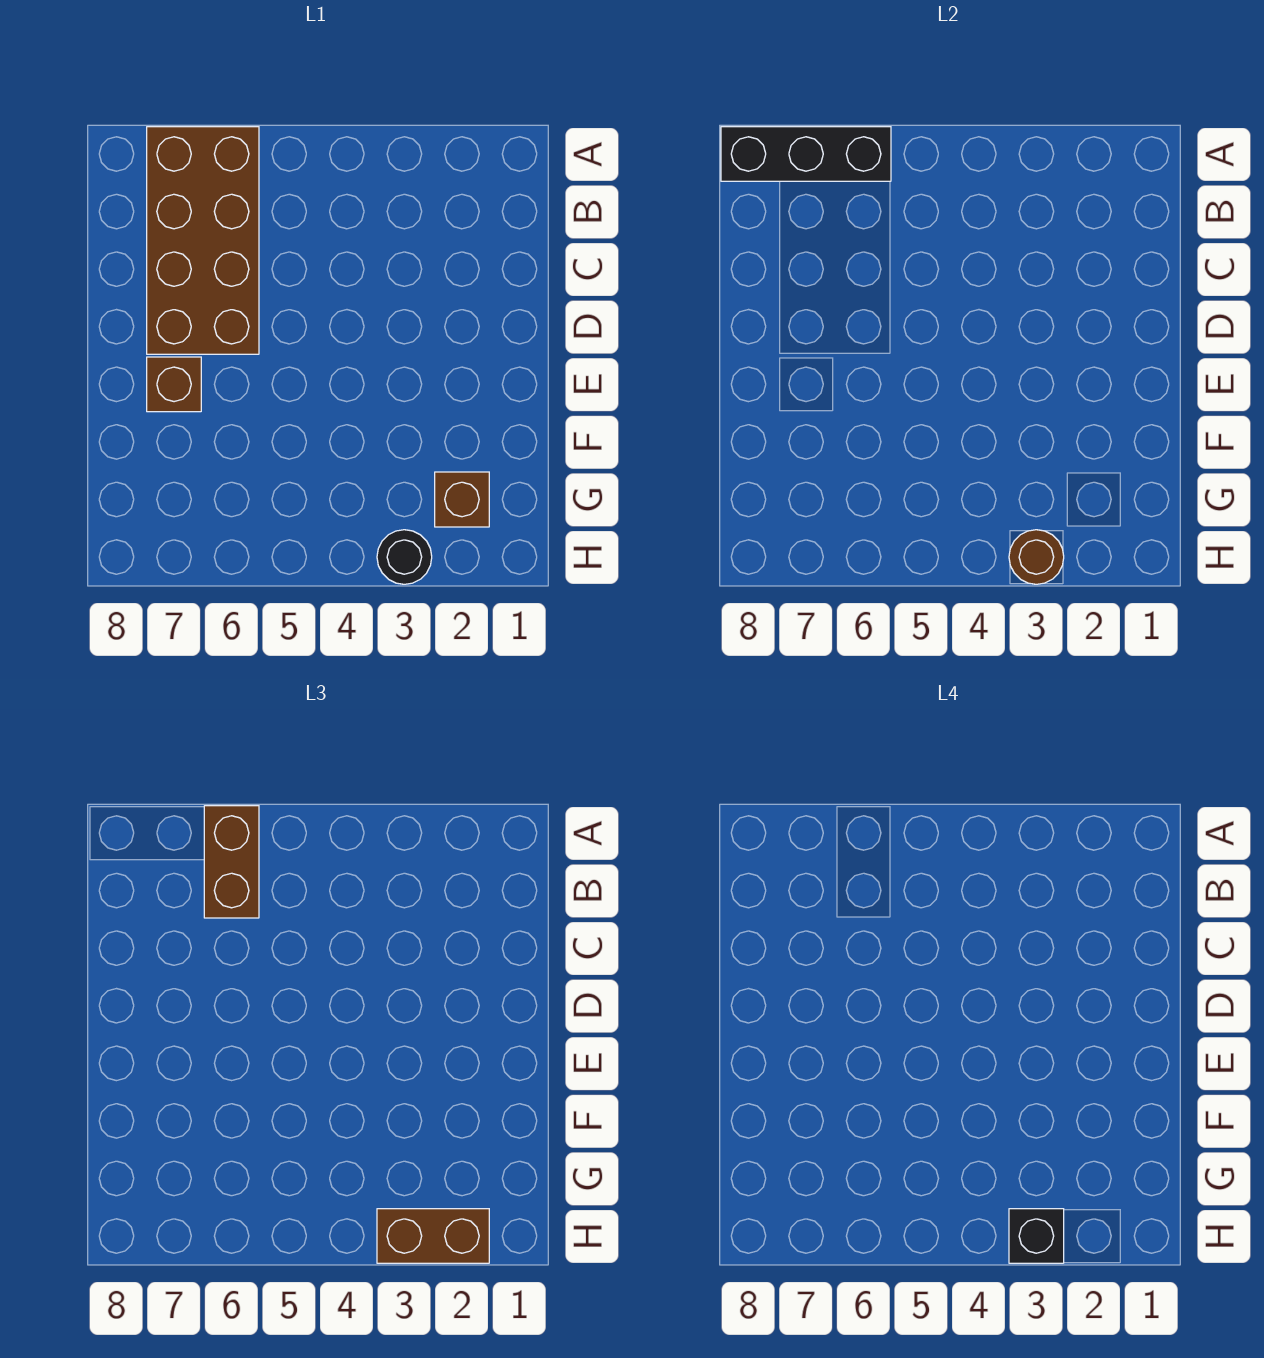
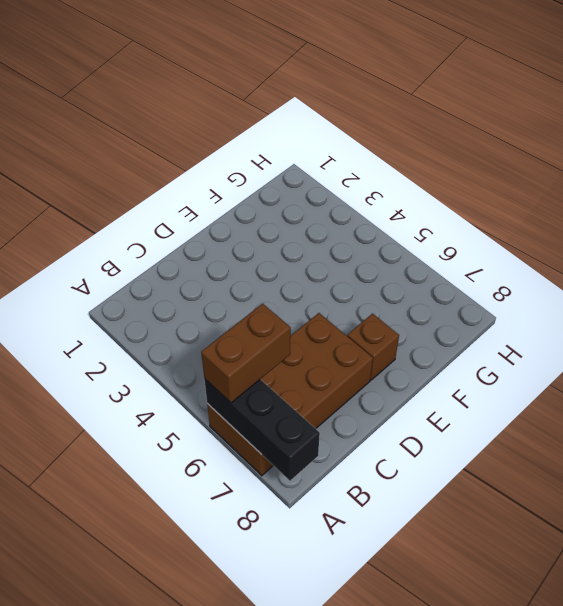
none -> brown 1x1 brick [435,472,489,527]
none -> black 1x1 round brick [377,530,432,584]

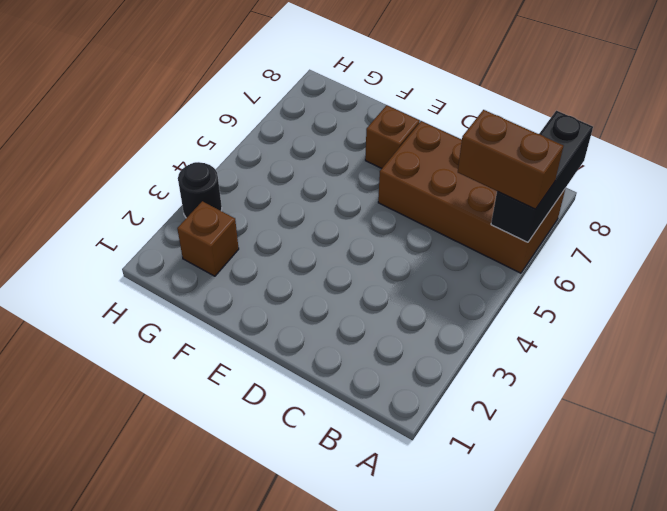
none -> brown 1x1 round brick [1009,530,1064,584]
none -> brown 1x2 brick [377,1209,489,1263]

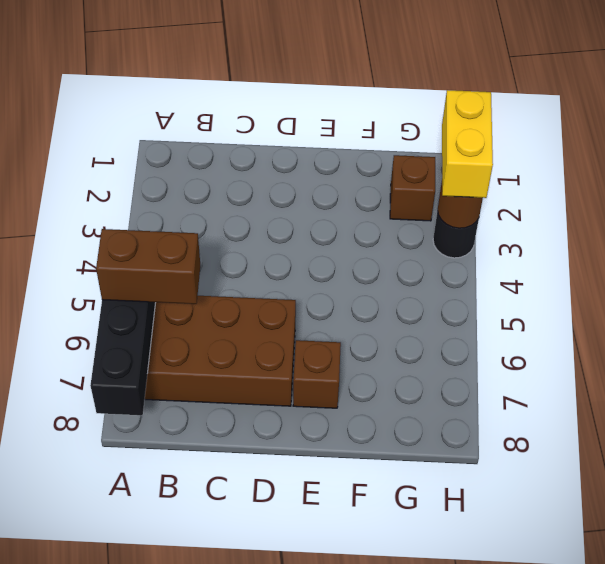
yellow 1x2 brick [442,90,493,198] -> brown 1x2 brick [377,1209,489,1263]
none -> black 1x1 brick [1009,1209,1064,1263]

